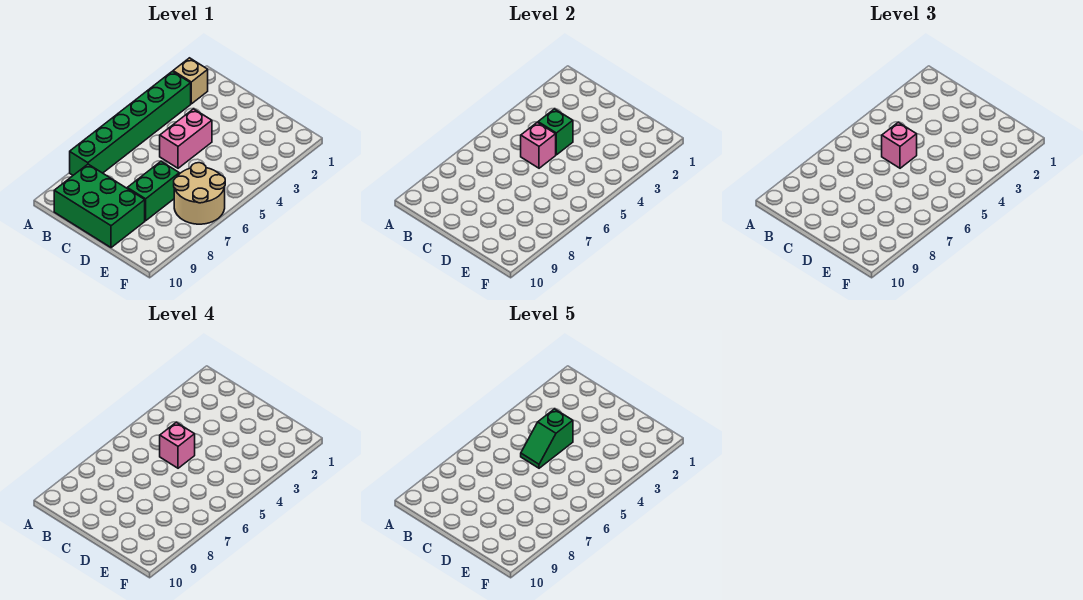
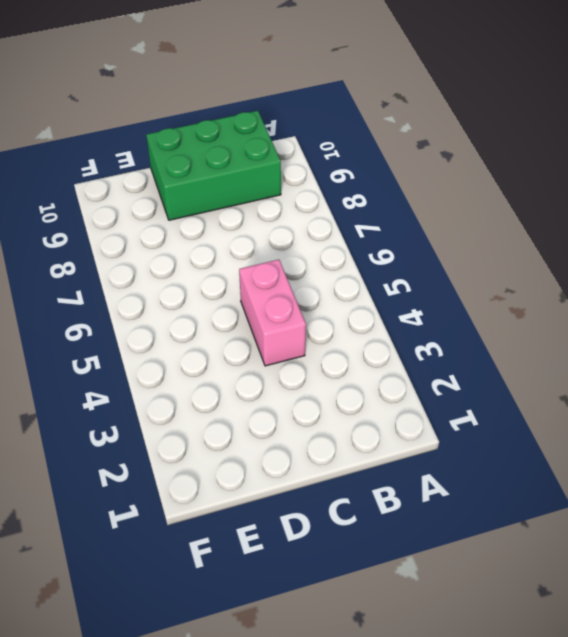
none -> tan 1x1 brick [173,58,208,104]
none -> green 1x6 brick [70,71,191,175]

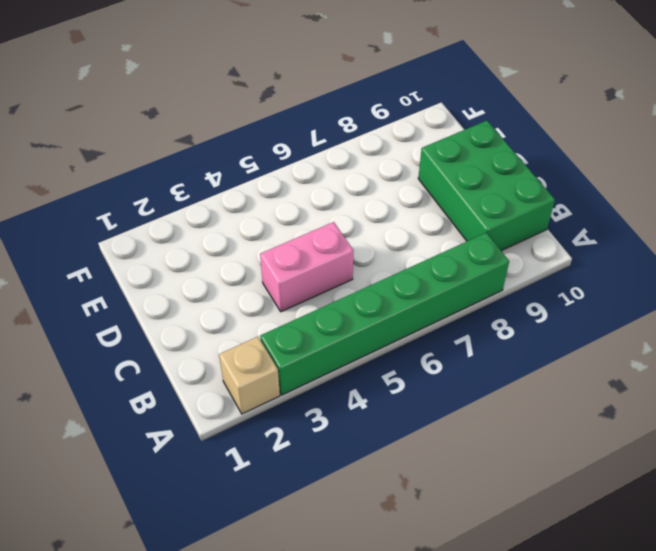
none -> green 1x2 brick [127,162,179,221]
none -> tan 2x2 round brick [174,163,225,224]

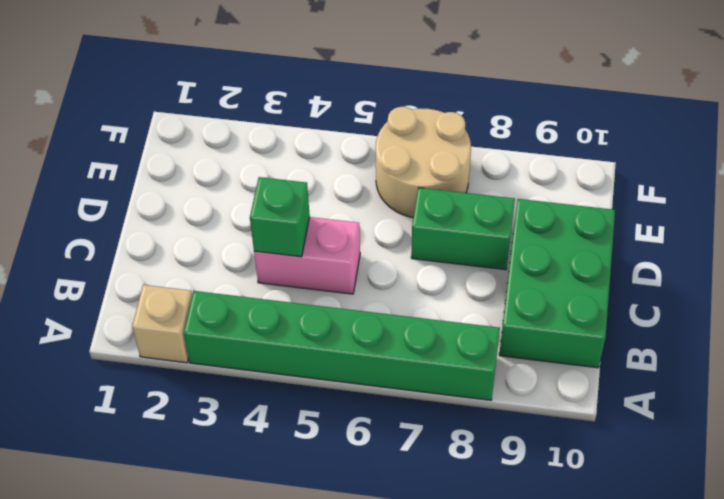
none -> pink 1x1 brick [521,122,556,168]
none -> pink 1x1 brick [882,122,917,168]

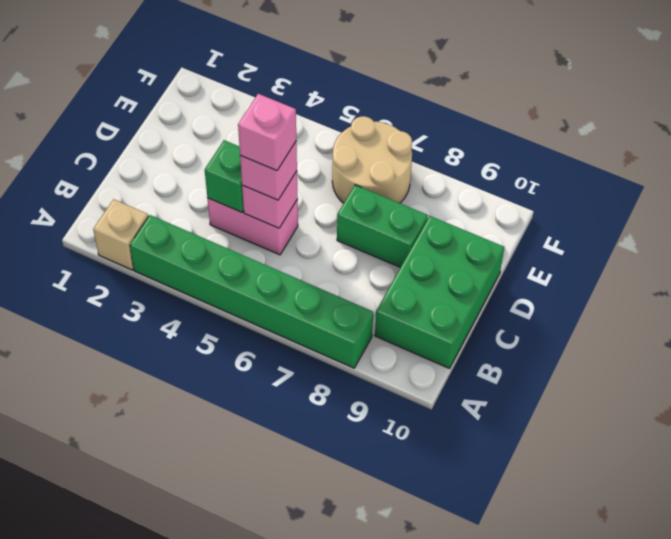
none -> green 1x2 slope [521,409,573,468]

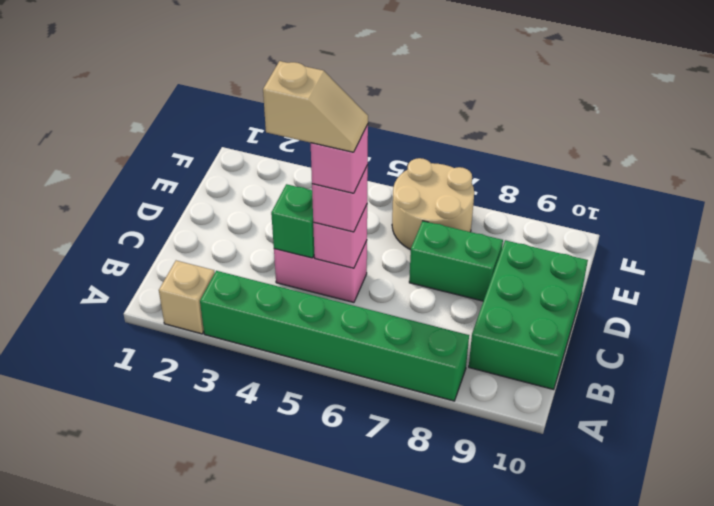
tan 1x2 slope [263,61,368,152] -> green 1x2 slope [521,409,573,468]

